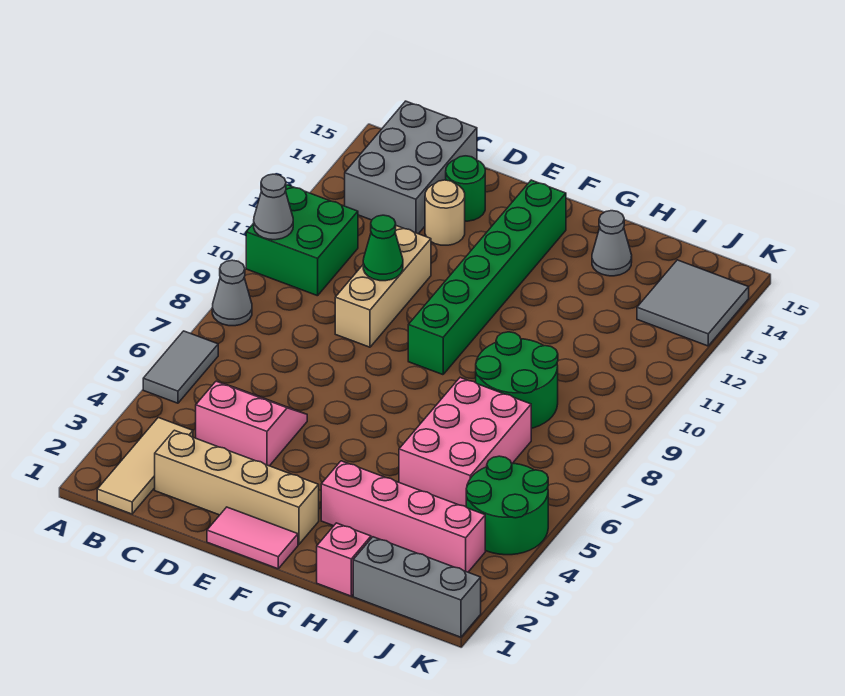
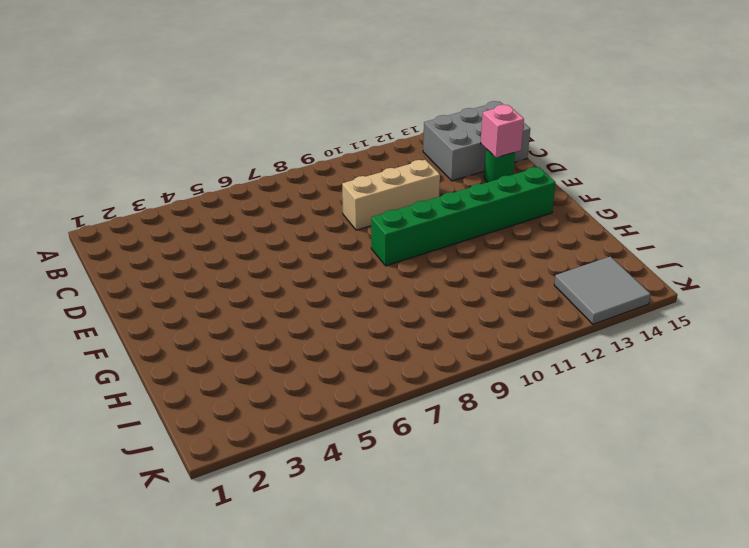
pink 1x1 brick [481,105,524,158] -> pink 1x1 brick moved to [317,523,371,596]
none -> grey 1x2 tile [143,331,218,403]
none -> grey 1x1 cone [212,260,252,326]
none -> green 2x2 brick [246,185,358,296]

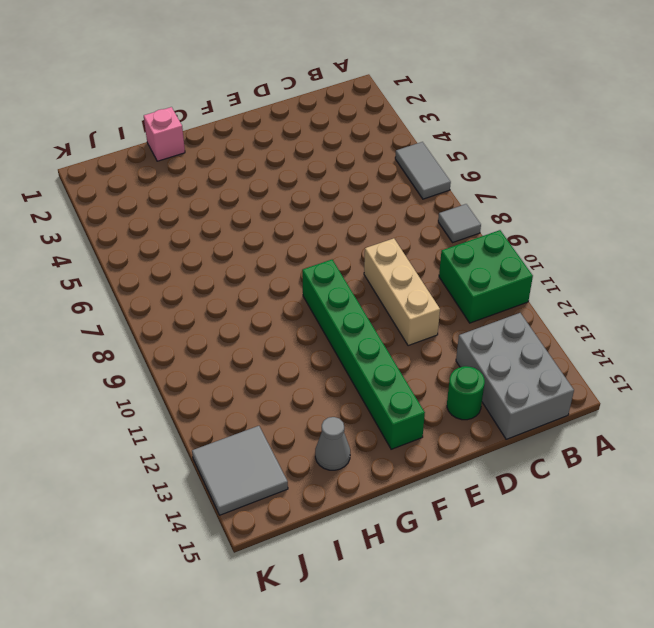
grey 1x1 tile [438,204,481,243] -> grey 1x1 cone [212,260,252,326]
none -> tan 1x3 tile [97,418,193,514]
none -> tan 1x4 brick [155,430,319,545]
none -> pink 2x2 slope [196,381,307,466]

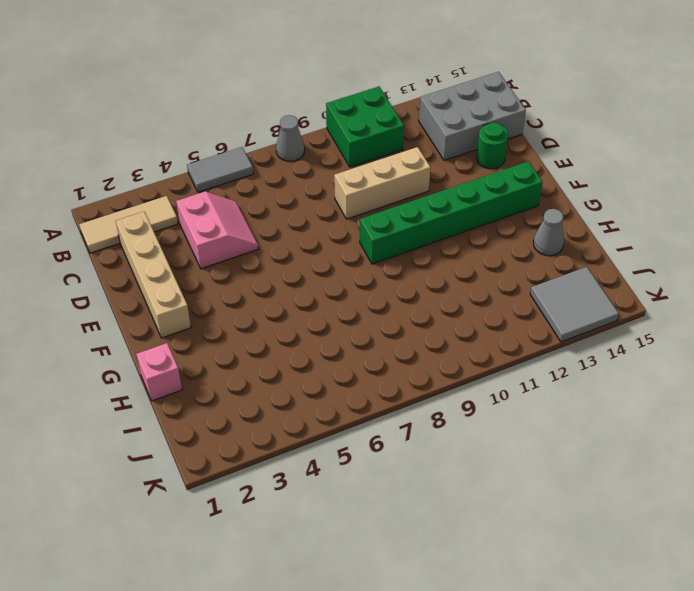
none -> tan 1x1 round brick [425,180,465,245]
none -> pink 1x2 tile [207,507,298,569]
none -> pink 1x4 brick [321,461,485,572]

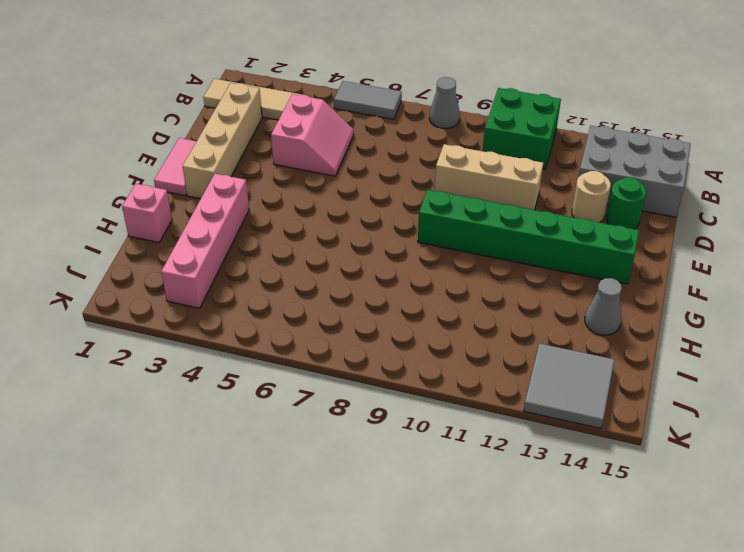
none -> pink 2x3 brick [399,378,531,507]
none -> green 2x2 round brick [476,332,558,428]
none -> grey 1x3 brick [353,537,481,637]

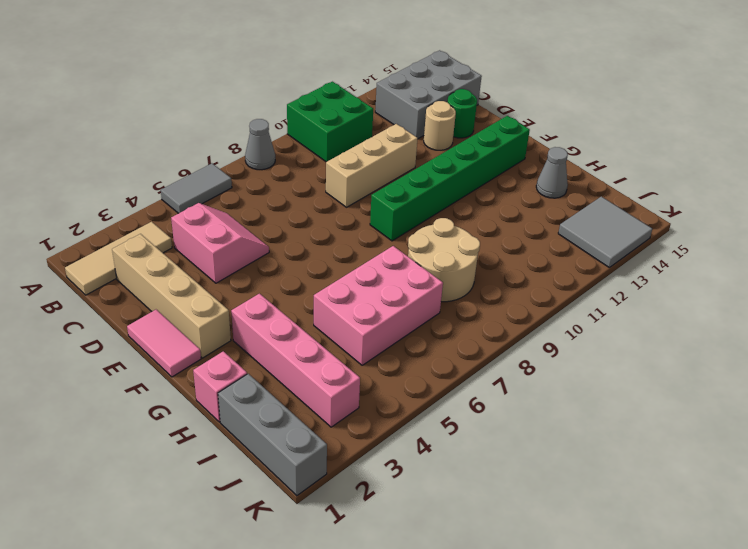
tan 2x2 round brick [408,218,480,302] -> green 2x2 round brick [476,332,558,428]
none -> green 2x2 round brick [466,456,548,555]
none -> grey 1x1 cone [254,174,293,240]
none -> green 1x1 cone [363,215,403,281]

